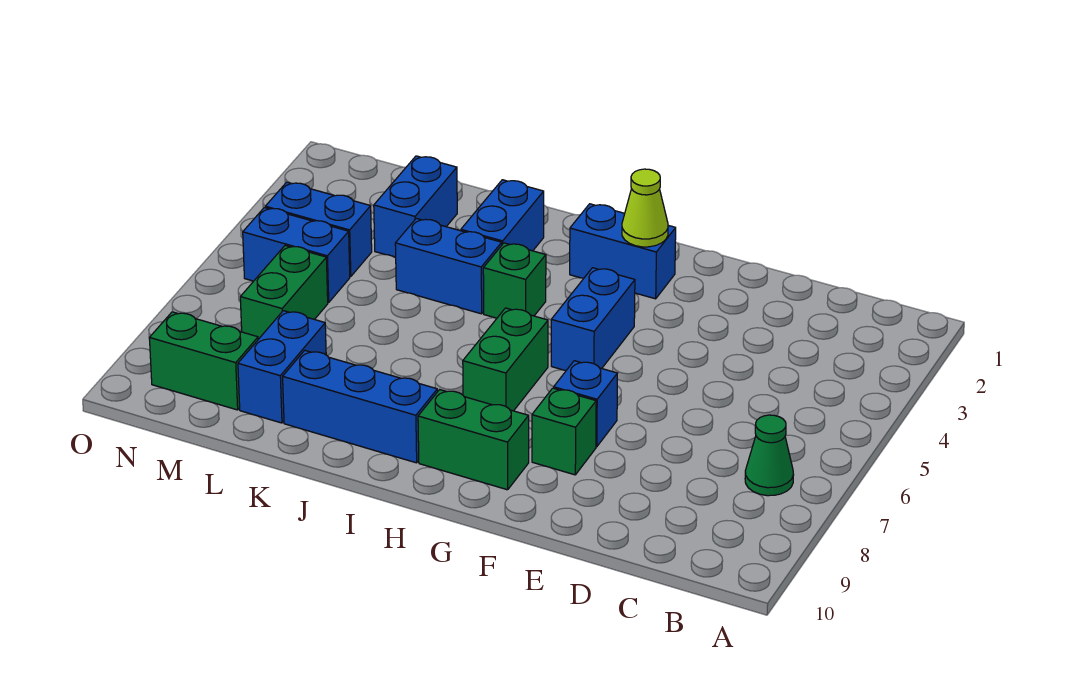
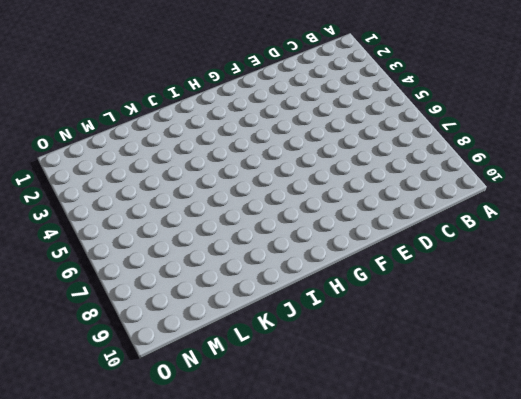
none -> green 1x1 cone [745,415,794,496]
none -> blue 1x1 brick [554,361,618,447]
none -> green 1x1 brick [532,388,596,475]

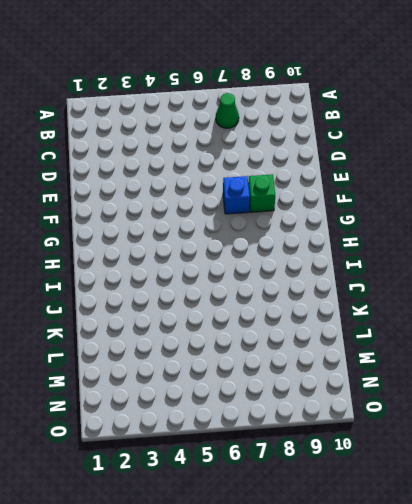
none -> blue 1x2 brick [570,204,676,299]
none -> blue 1x2 brick [551,268,635,370]
none -> green 1x2 brick [418,390,529,490]

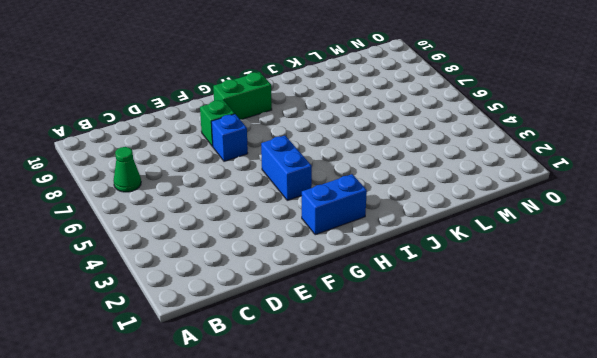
none -> green 1x2 brick [463,308,548,411]
none -> green 1x1 brick [483,243,546,318]
none -> blue 1x3 brick [283,350,437,463]

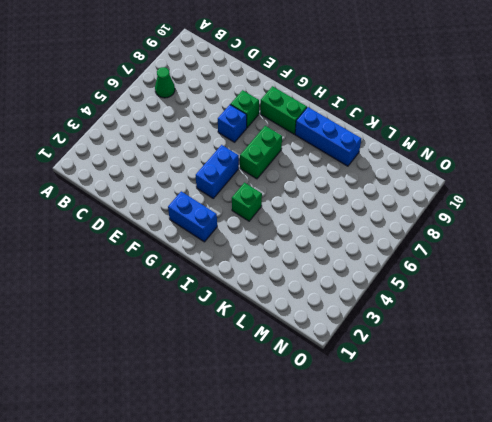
none -> blue 1x2 brick [461,180,544,251]
none -> blue 1x2 brick [395,218,502,314]
none -> blue 1x2 brick [374,156,457,257]

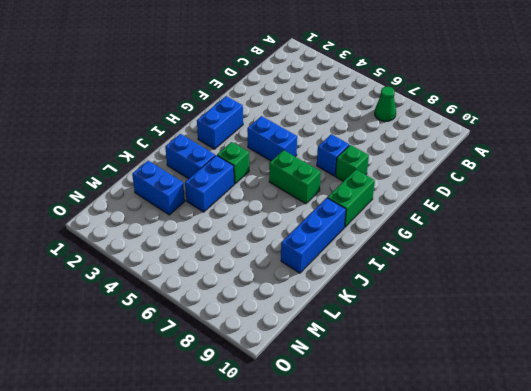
none -> blue 1x2 brick [238,311,326,423]
none -> blue 1x2 brick [265,182,372,277]
none -> blue 1x2 brick [243,208,350,303]

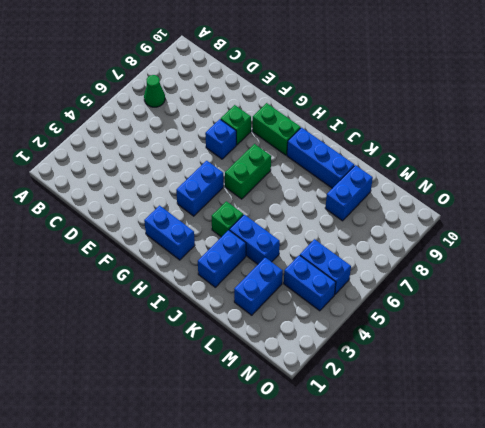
none -> green 1x2 brick [240,246,328,339]
none -> green 1x2 brick [149,312,258,410]
none -> lime 1x1 cone [622,169,668,247]

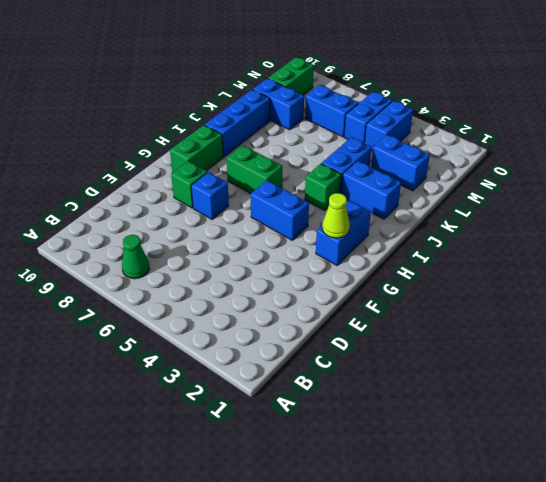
blue 1x2 brick [305,85,358,137] -> green 1x2 brick [240,246,328,339]

